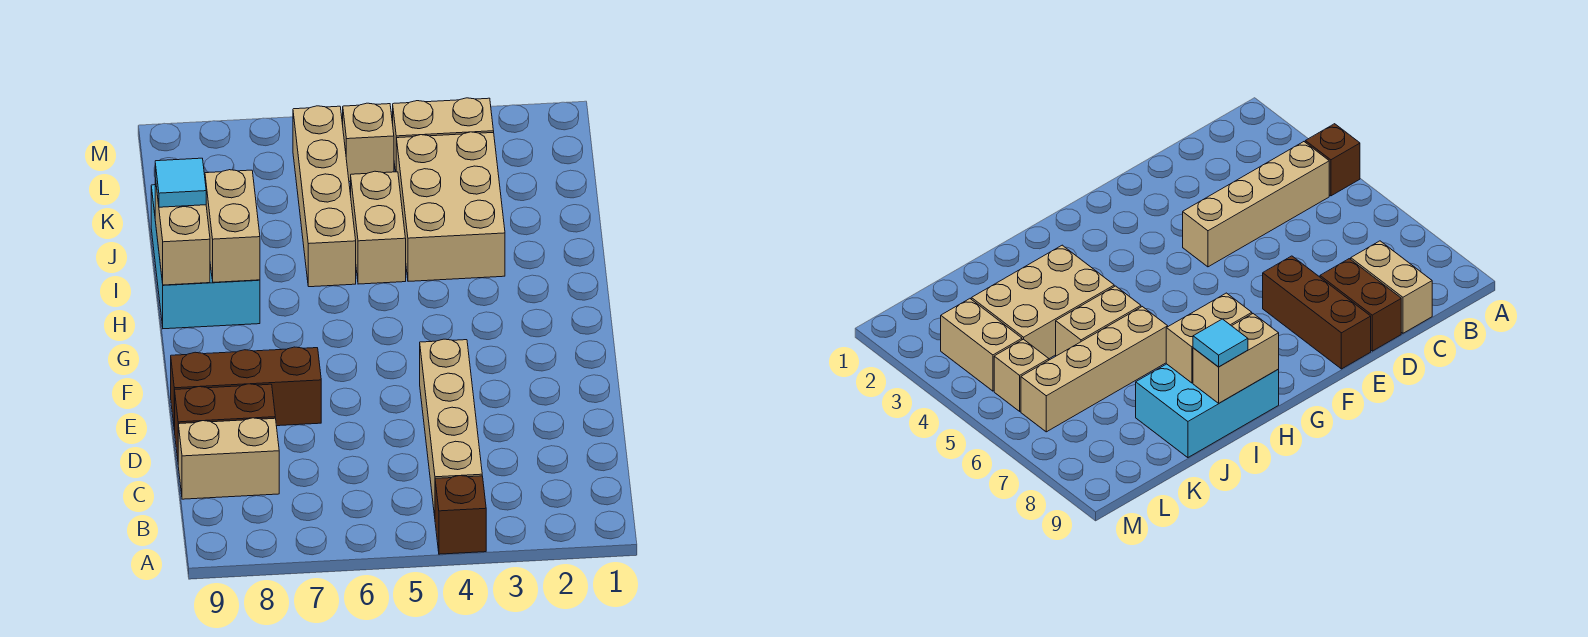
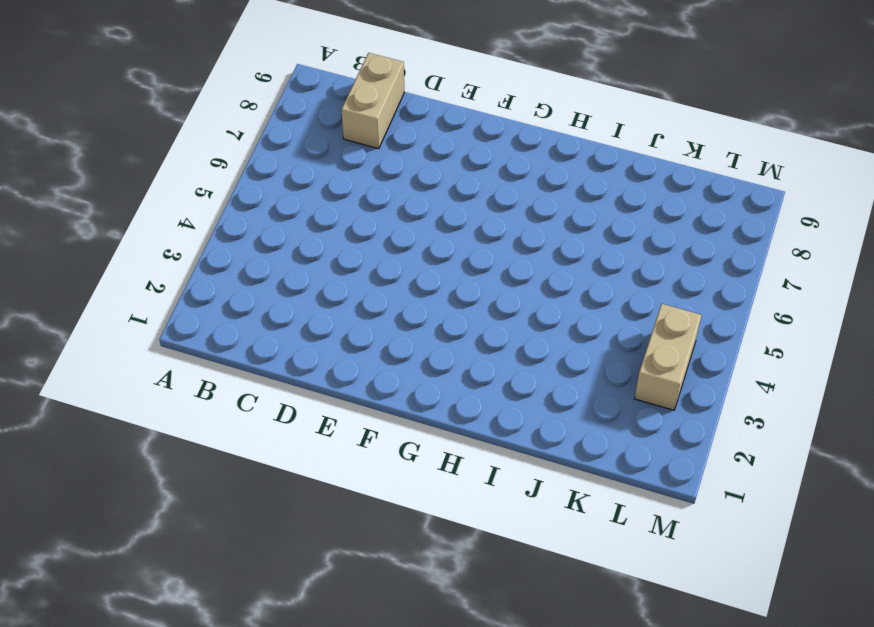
none -> brown 1x1 brick [435,476,486,554]
none -> tan 1x4 brick [420,339,482,516]
none -> brown 1x2 brick [175,384,275,459]

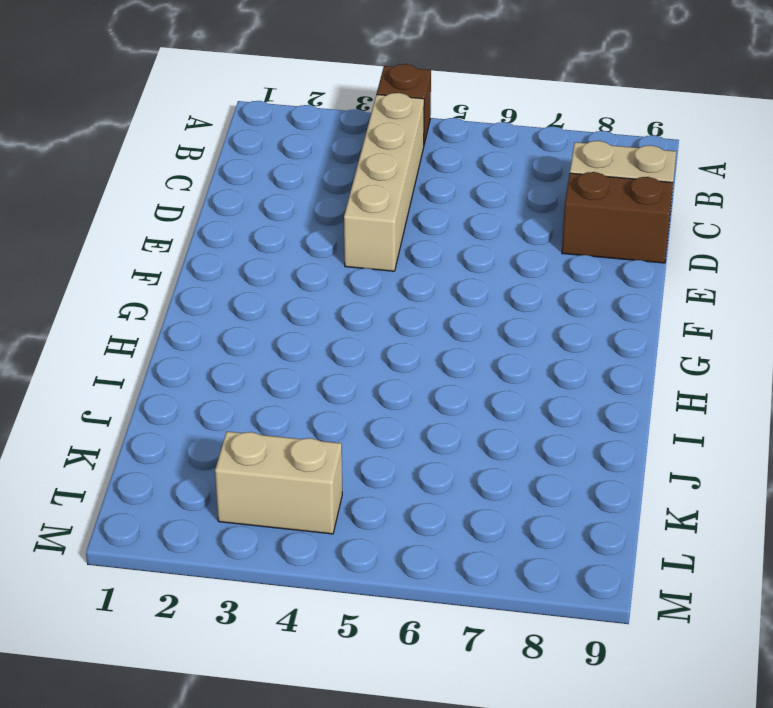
none -> brown 1x3 brick [171,347,321,431]
none -> cyan 2x3 brick [151,185,260,329]
none -> tan 2x3 brick [396,132,505,281]

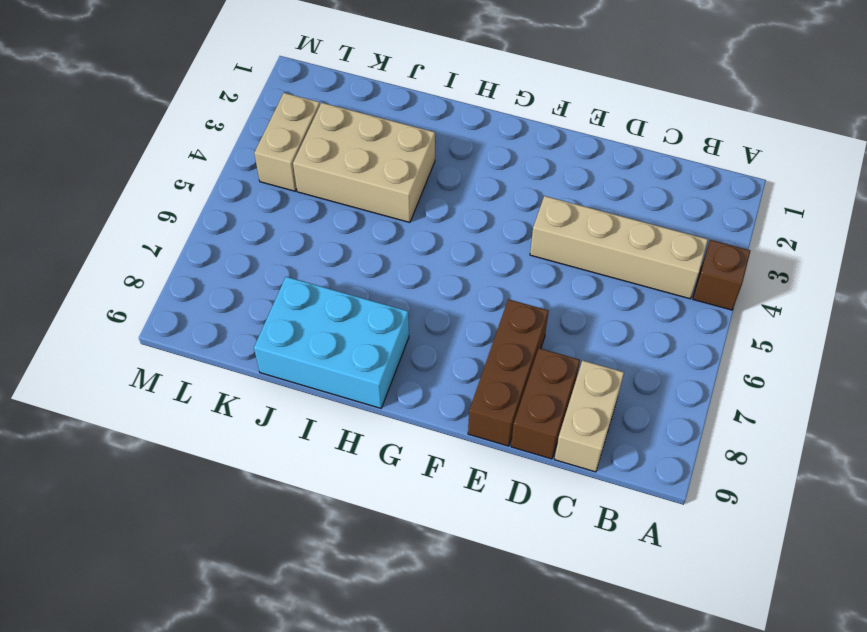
none -> tan 1x2 brick [351,171,406,284]
none -> tan 1x4 brick [293,106,356,287]
none -> tan 1x1 brick [343,103,394,182]

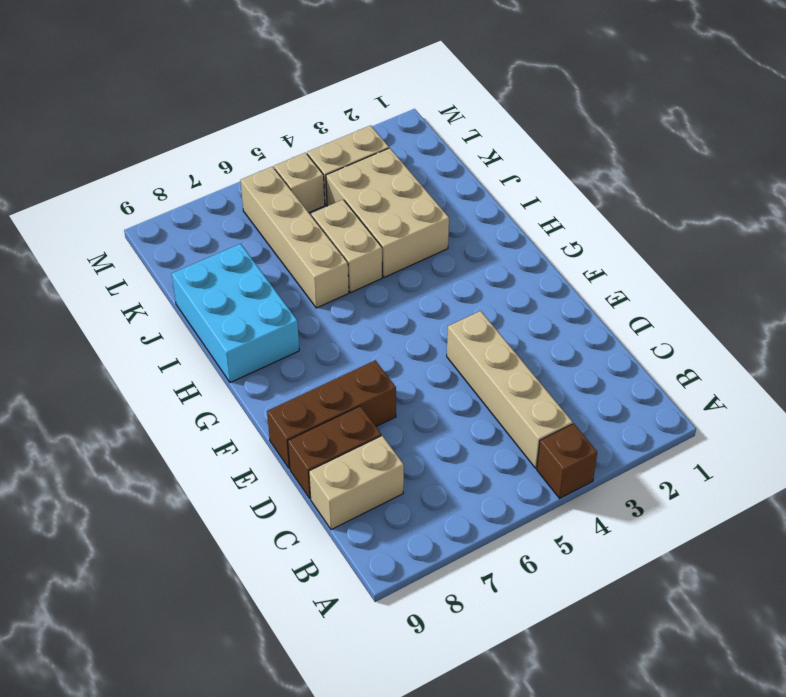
none -> tan 1x2 brick [205,170,260,282]
none -> tan 1x2 brick [155,178,210,285]
none -> cyan 1x1 tile [155,158,206,207]

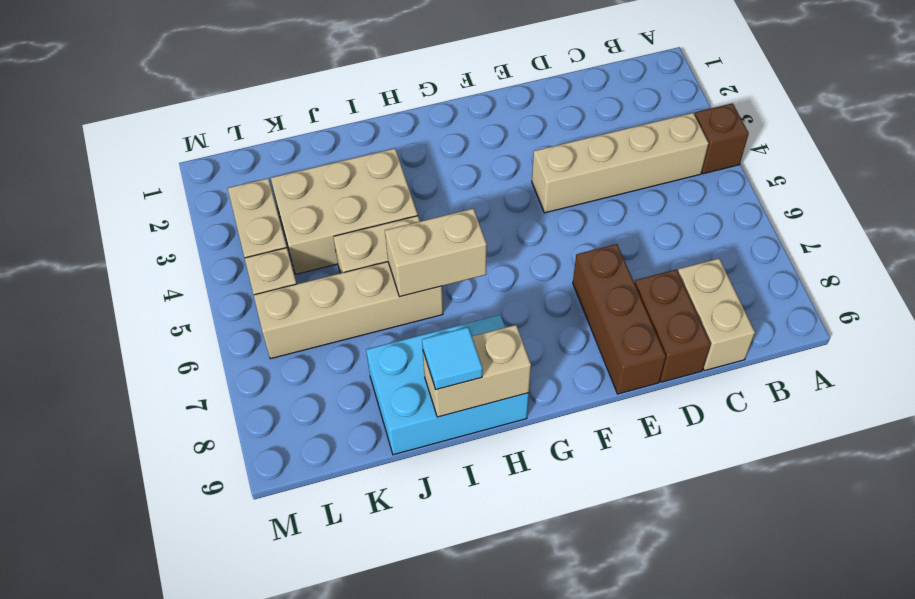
tan 1x2 brick [385,209,487,297] -> tan 1x2 brick moved to [205,170,260,282]

